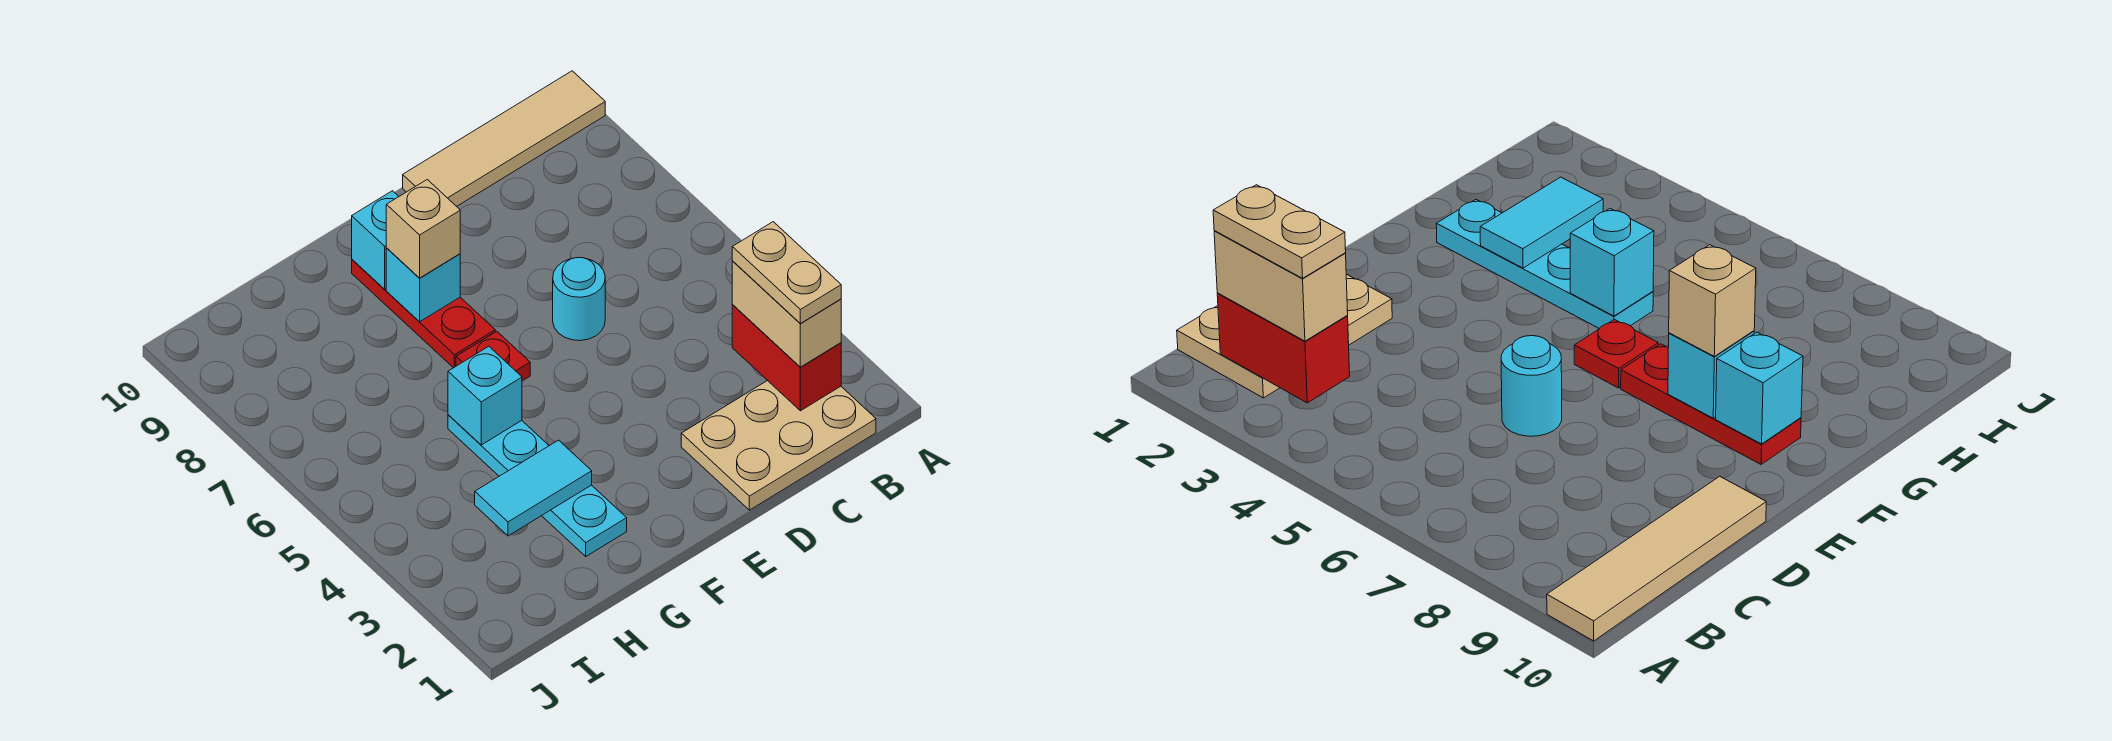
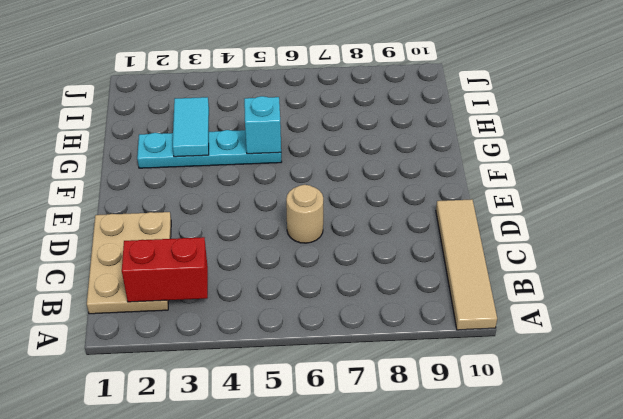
tan 1x1 round brick [286,185,323,243] -> cyan 1x1 round brick [553,258,605,341]
none -> red 1x1 plate [456,332,530,381]
none -> red 1x3 plate [352,260,495,368]
none -> cyan 1x1 brick [386,248,460,322]

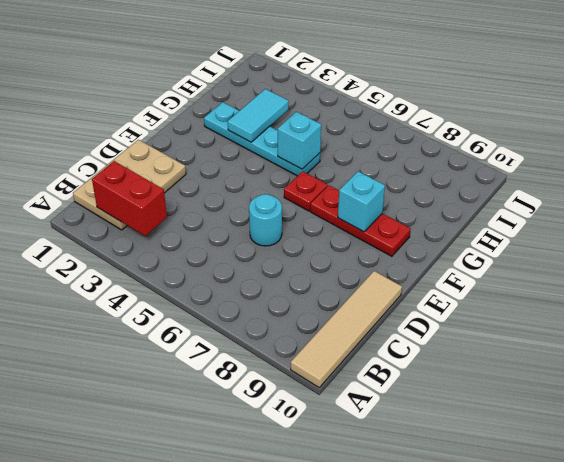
none -> cyan 1x1 brick [352,191,399,289]
none -> tan 1x2 brick [732,261,841,367]
none -> tan 1x1 brick [386,180,460,278]

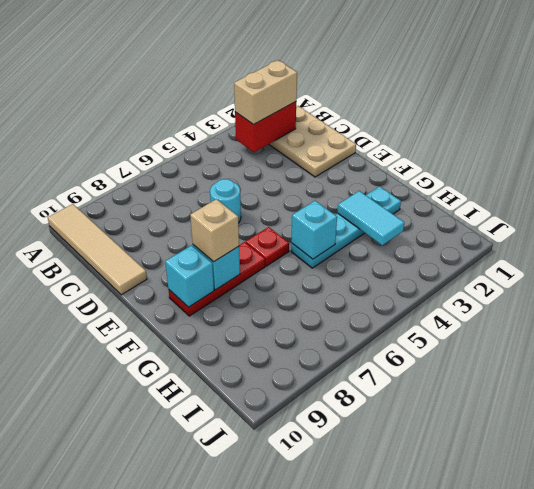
none -> tan 1x2 plate [732,222,841,323]

